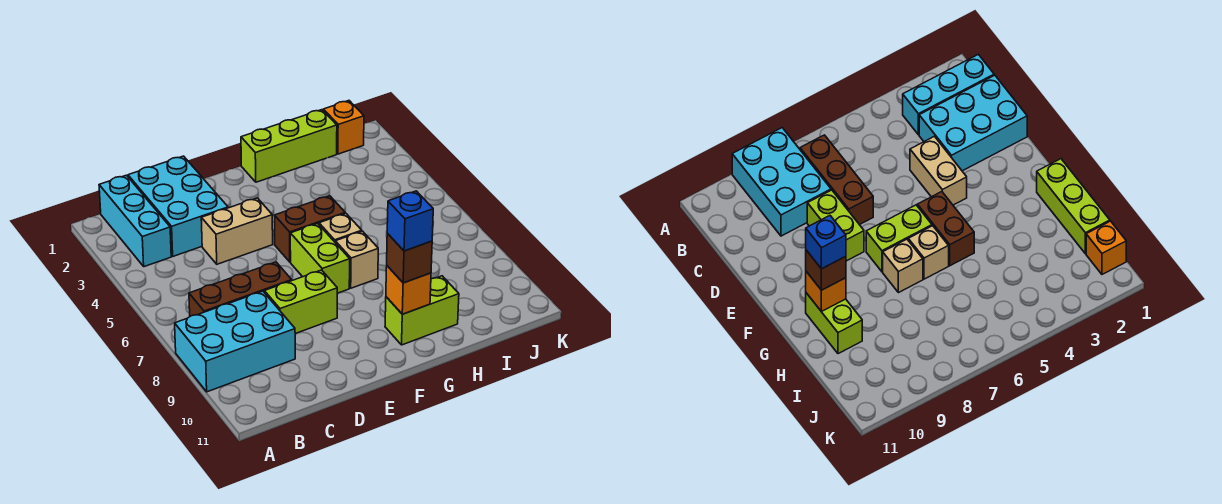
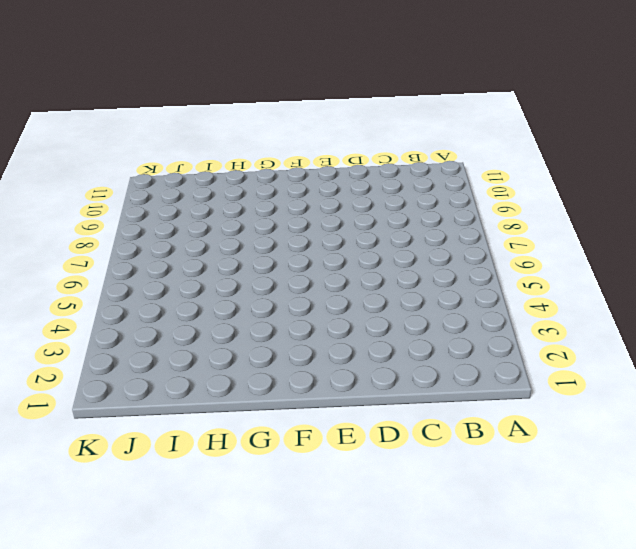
none -> cyan 2x3 brick [175,291,295,392]
none -> cyan 1x3 brick [99,175,171,267]
none -> brown 1x3 brick [189,262,292,316]

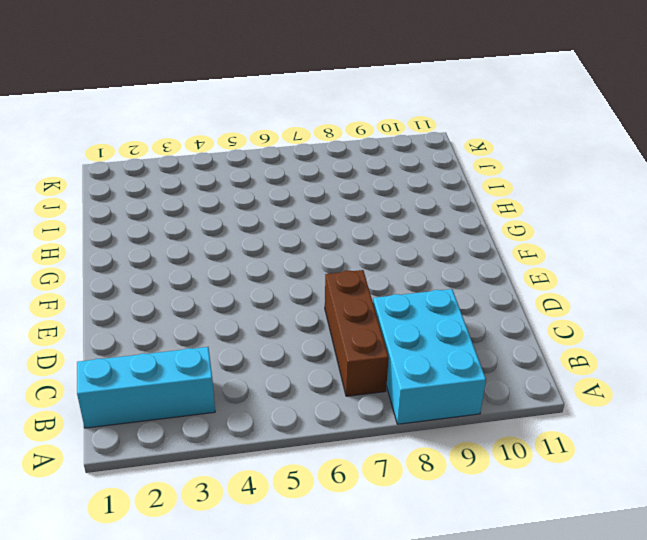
none -> cyan 2x3 brick [128,156,228,256]
none -> tan 1x2 brick [201,198,273,264]
none -> lime 1x2 brick [264,270,337,334]

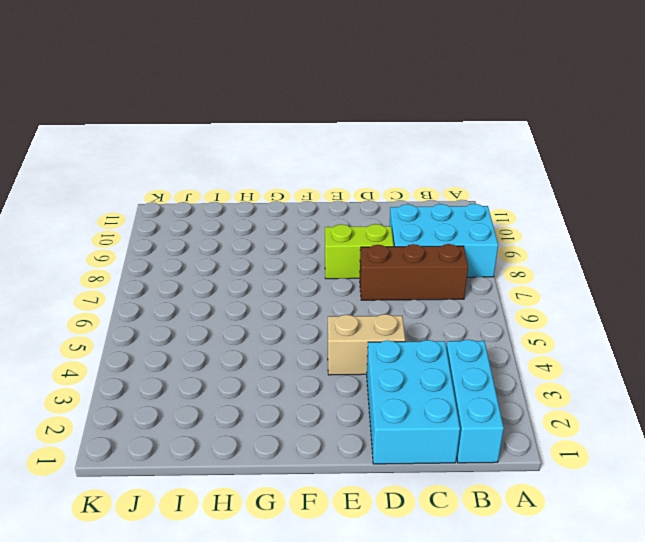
none -> brown 1x2 brick [274,196,345,262]
none -> lime 1x2 brick [290,223,350,293]
none -> lime 1x3 brick [241,110,337,182]

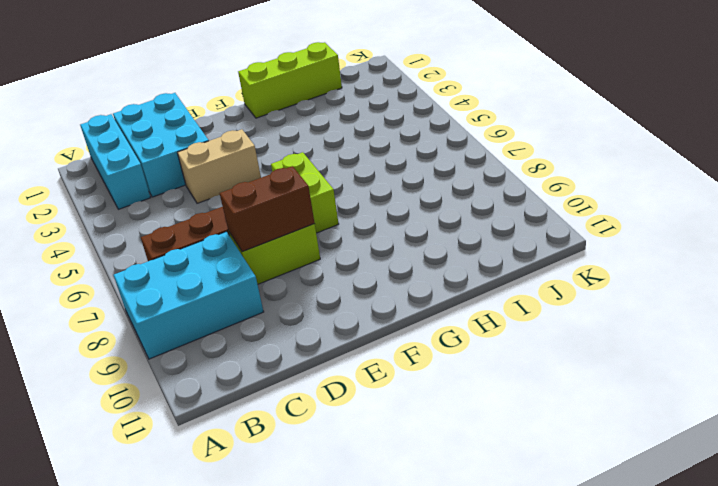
brown 1x2 brick [220,166,315,252] -> brown 1x2 brick moved to [274,196,345,262]
none -> tan 1x1 brick [319,213,362,242]
none -> tan 1x1 brick [335,231,378,288]
none -> lime 1x2 brick [385,276,459,345]

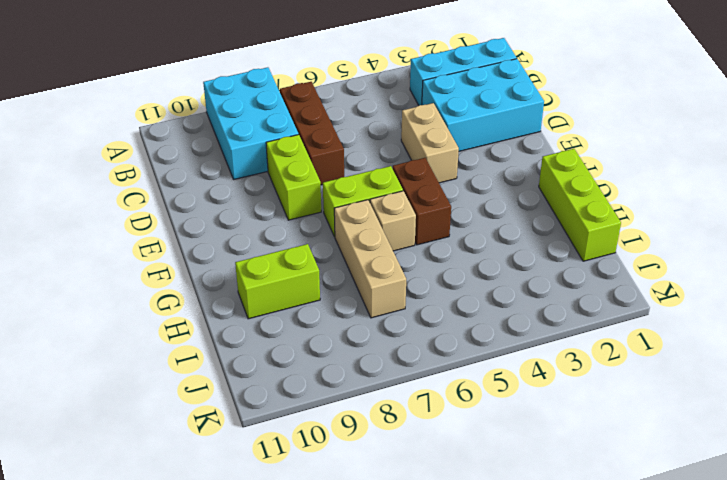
tan 1x3 brick [334,200,406,318] -> tan 1x1 brick [335,231,378,288]
lime 1x2 brick [235,244,320,319] -> lime 1x2 brick turned to [385,276,459,345]
none -> orange 1x1 brick [323,101,364,154]
none -> orange 1x1 brick [386,266,431,314]
none -> brown 1x1 brick [387,234,432,283]

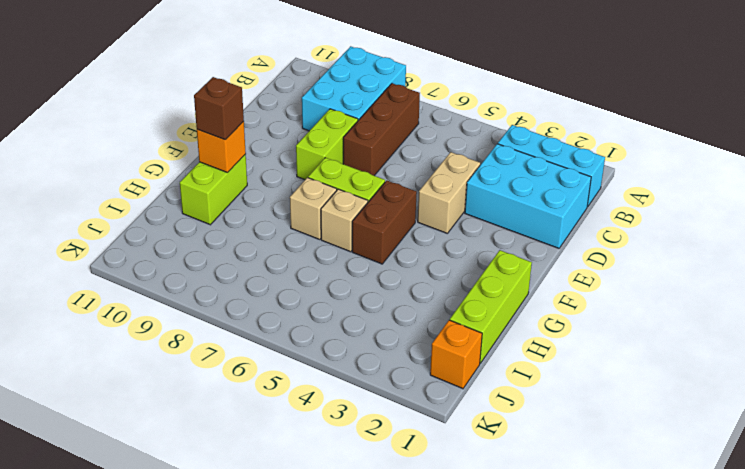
none -> blue 1x1 brick [387,191,433,251]

